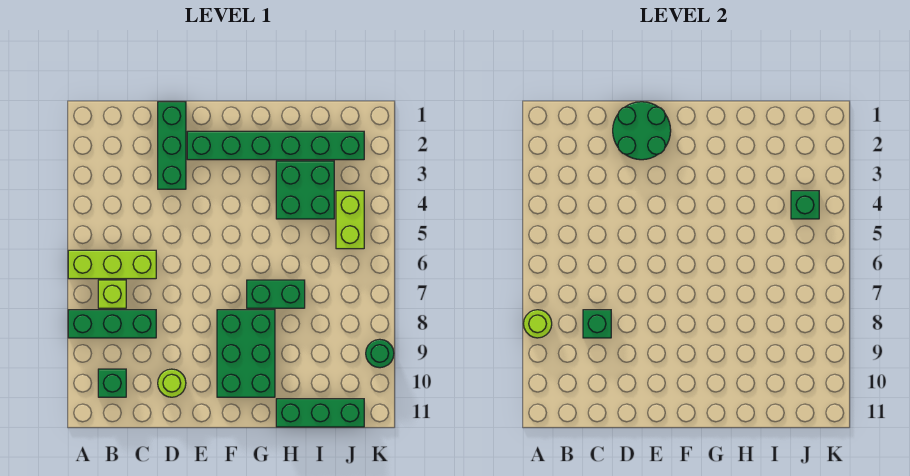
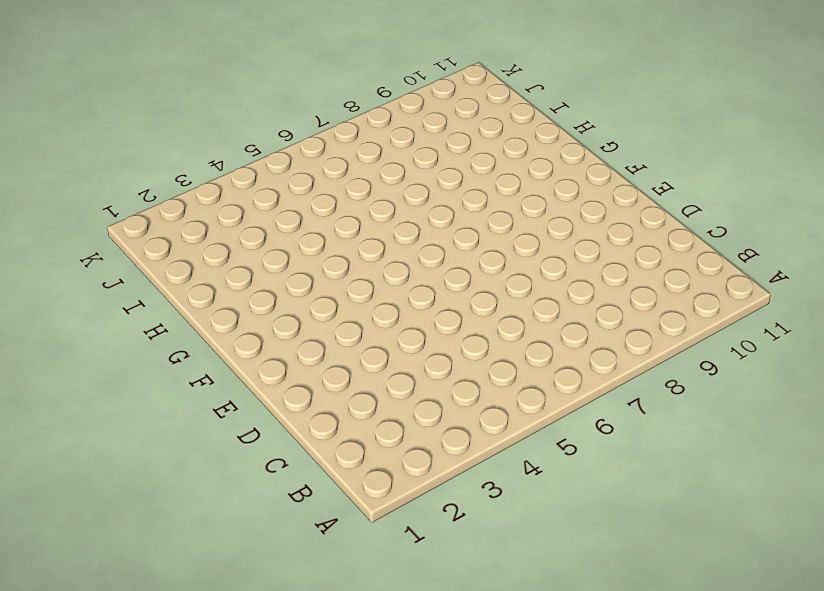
none -> lime 1x3 brick [68,250,156,279]
none -> green 1x3 brick [68,310,156,338]
none -> lime 1x1 brick [98,280,126,308]

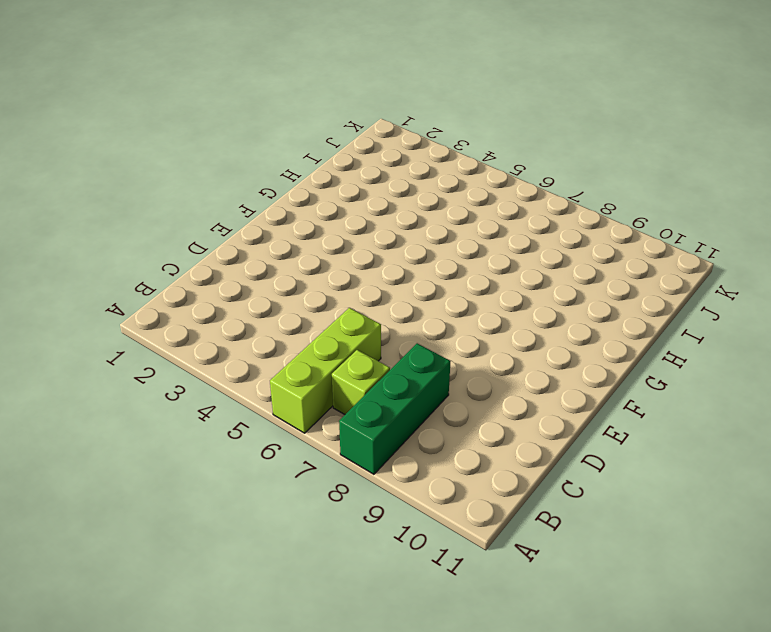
none -> green 1x1 brick [98,369,126,397]
none -> green 1x3 brick [158,102,186,189]
none -> lime 1x1 round brick [158,369,186,397]

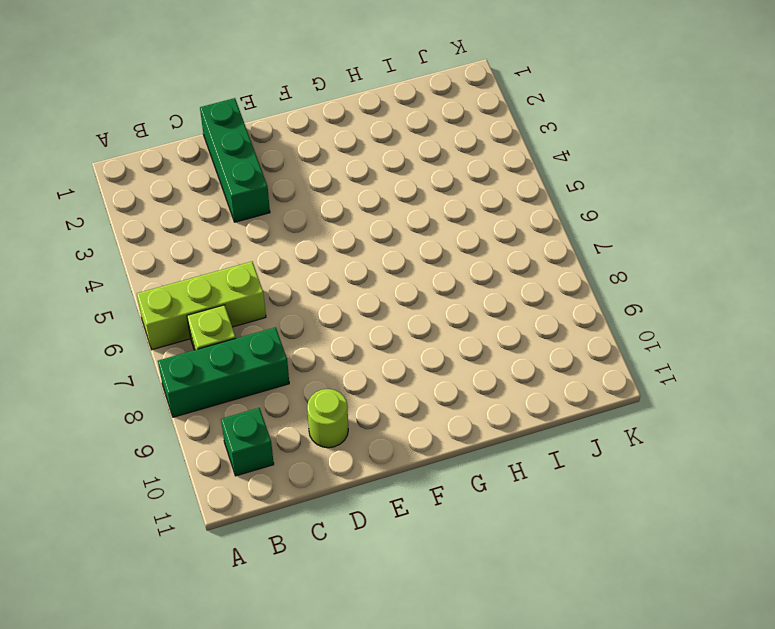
none -> green 1x6 brick [187,131,364,160]
none -> green 2x3 brick [217,310,275,397]
none -> green 1x2 brick [247,280,305,308]

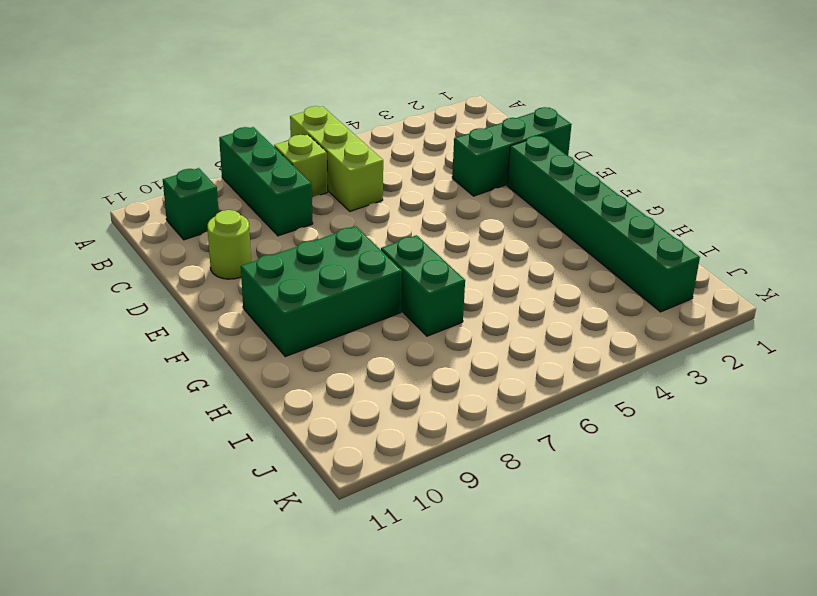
none -> green 2x2 brick [276,161,334,219]
none -> green 1x3 brick [276,399,364,427]
none -> lime 1x2 brick [336,191,364,249]

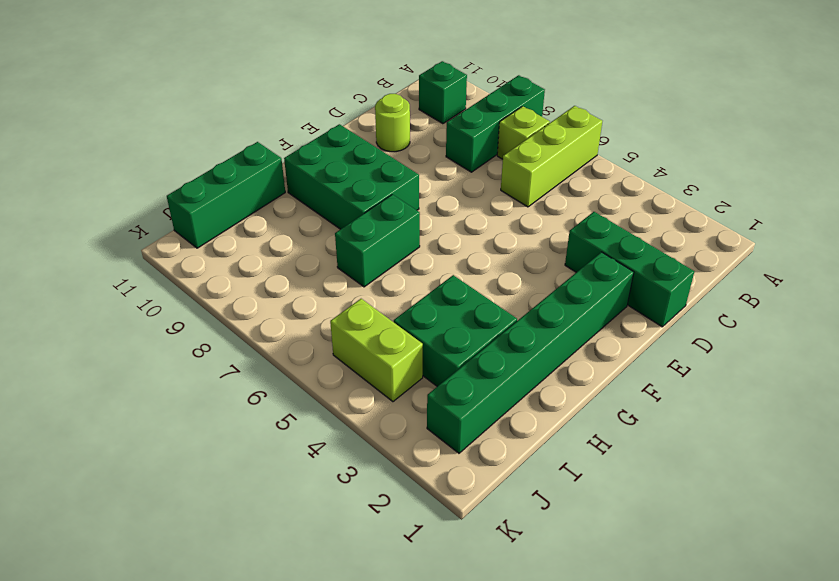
none -> green 1x1 round brick [366,339,394,368]
none -> lime 1x1 round brick [524,310,552,338]
none -> green 1x1 brick [583,310,611,338]

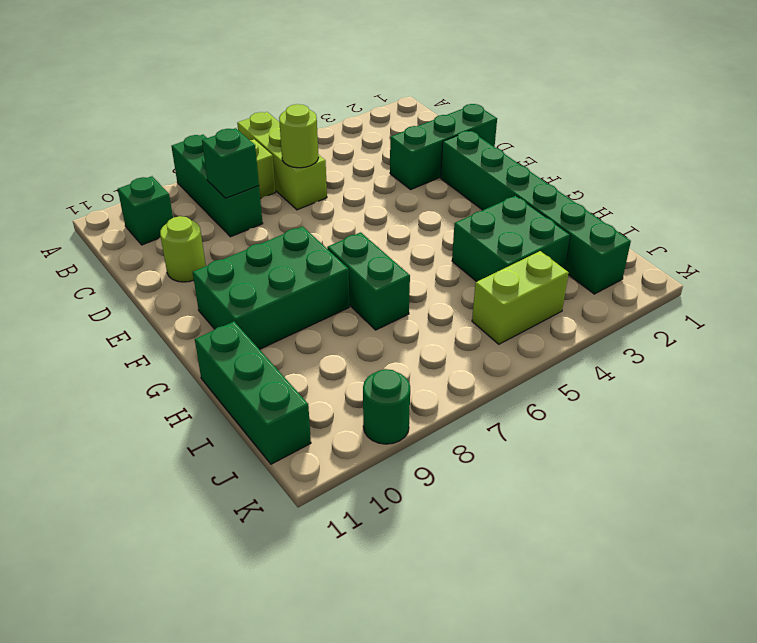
lime 1x1 round brick [279,104,318,168] -> lime 1x1 round brick moved to [524,310,552,338]
none -> green 2x2 round brick [613,102,671,160]
none -> green 1x1 brick [791,191,819,219]

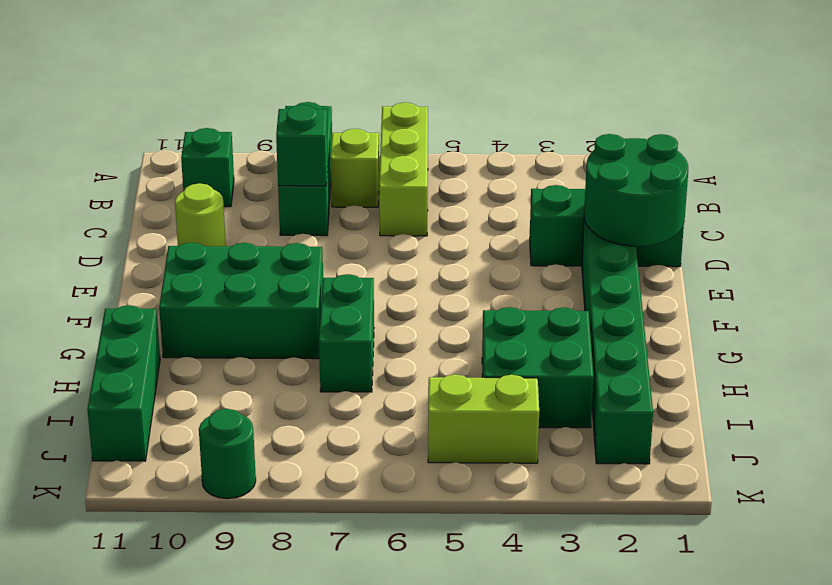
none -> lime 1x1 round brick [524,310,552,338]
none -> green 1x1 brick [791,191,819,219]

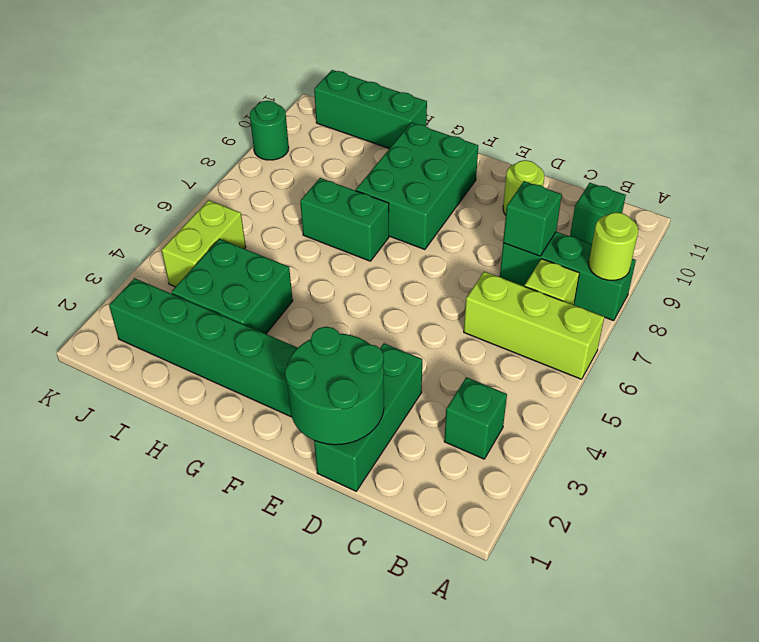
green 1x1 brick [444,377,507,459] -> green 1x1 brick moved to [791,191,819,219]

